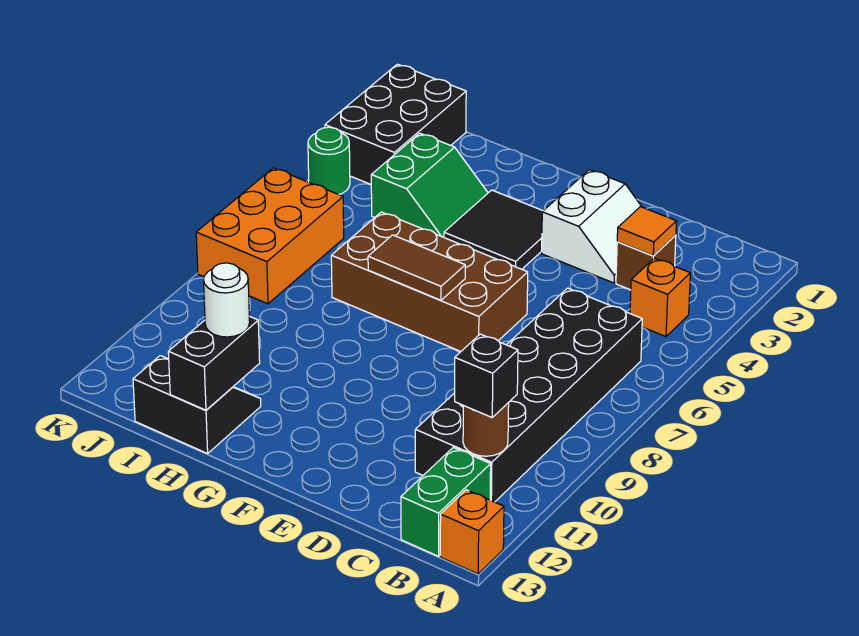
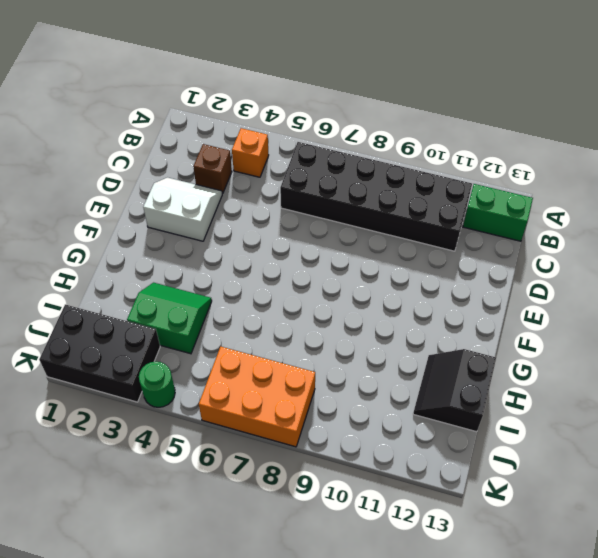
none -> orange 1x1 brick [440,490,504,574]
none -> brown 2x4 brick [331,212,528,351]
none -> black 2x2 tile [444,190,543,269]

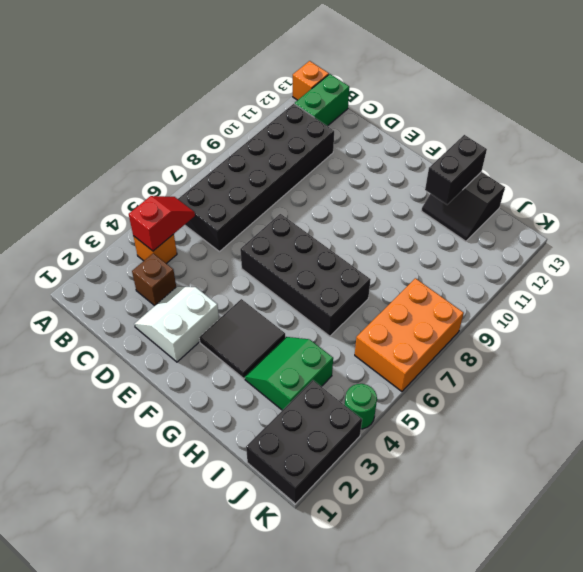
red 1x2 slope [129,196,195,251] -> none
black 2x4 brick [240,214,371,336] -> brown 2x4 brick [331,212,528,351]
none -> brown 1x1 round brick [463,403,509,456]
none -> orange 1x1 tile [617,207,676,256]
none -> brown 1x2 tile [368,235,465,300]

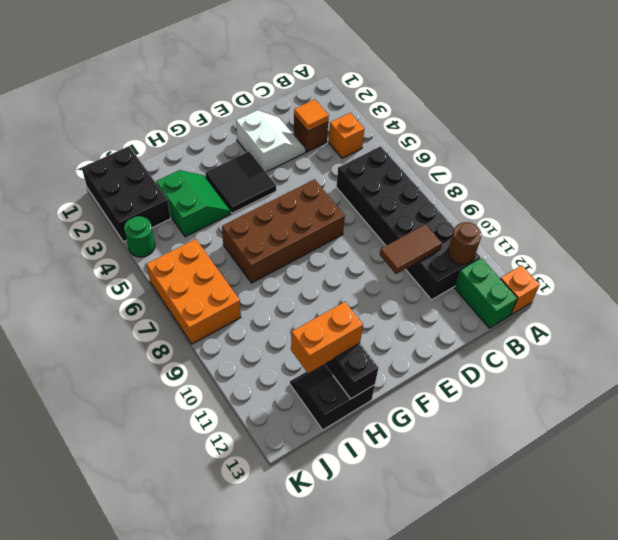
brown 1x2 tile [380,224,442,274] -> brown 1x2 tile moved to [368,235,465,300]
orange 1x2 brick [291,302,363,373] -> white 1x1 round brick [204,263,250,337]
none -> black 1x1 brick [455,334,518,417]

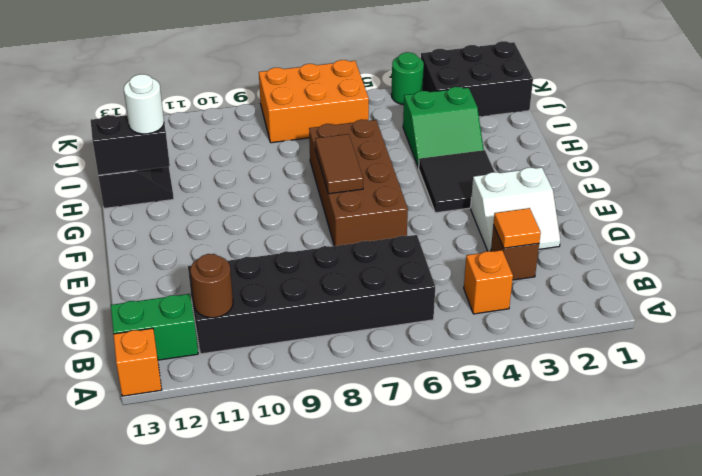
none -> black 1x1 brick [455,334,518,417]

